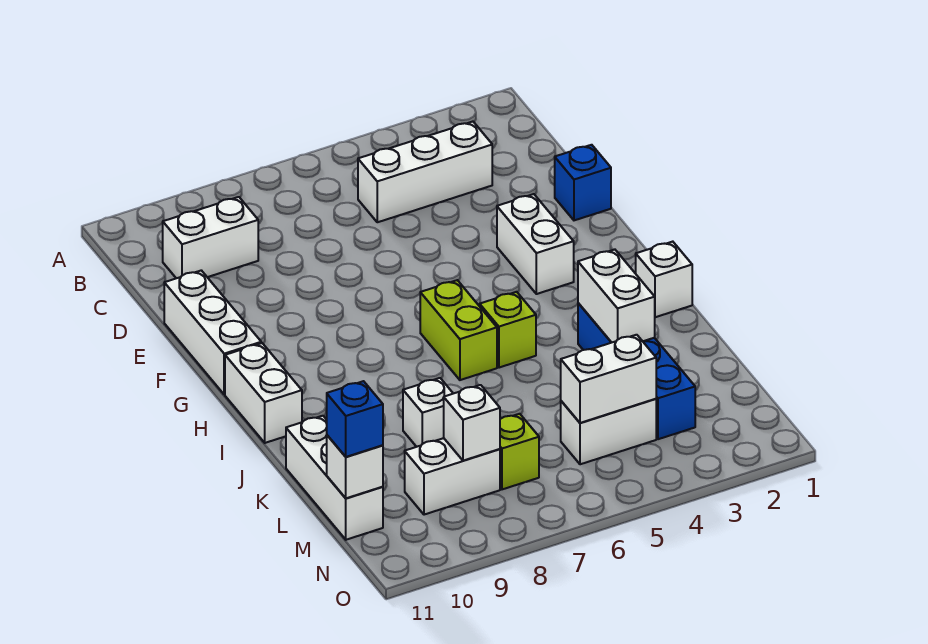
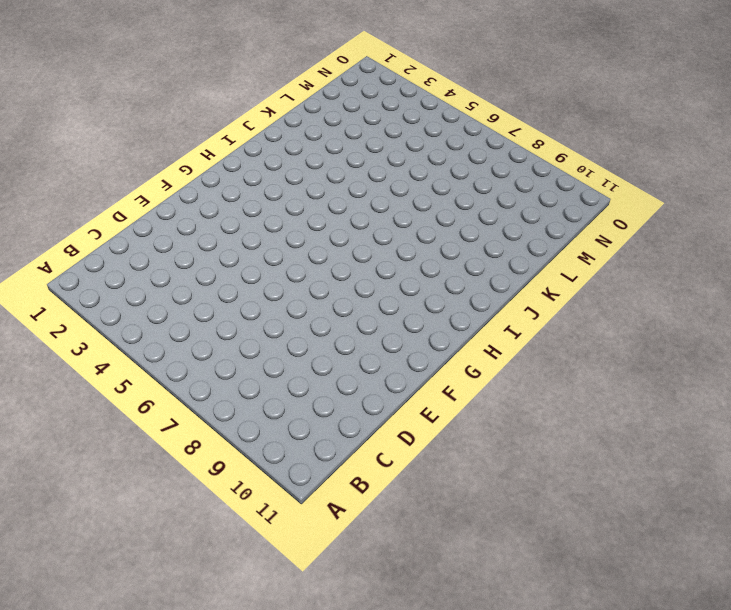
none -> white 1x3 brick [358,122,492,222]
none -> white 1x2 brick [163,197,258,278]
none -> blue 1x1 brick [555,145,611,220]

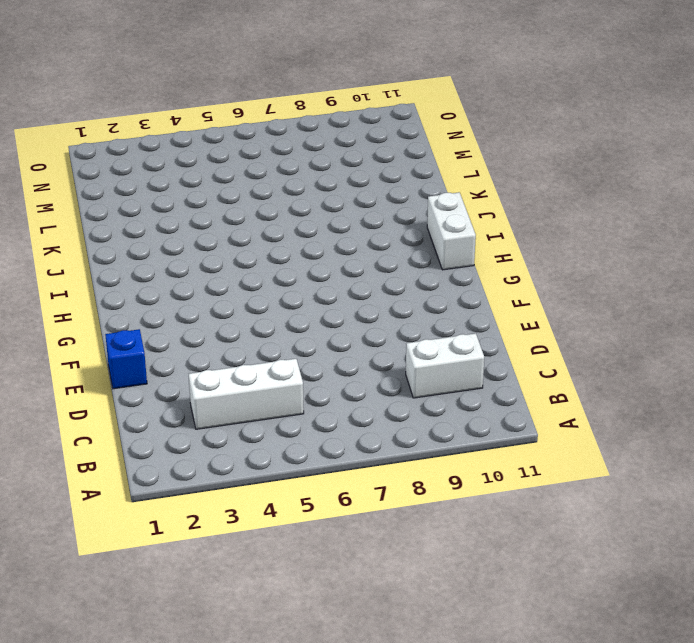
none -> white 1x3 brick [164,270,261,395]
none -> white 1x2 brick [497,194,574,294]
none -> lime 1x2 brick [420,280,497,380]

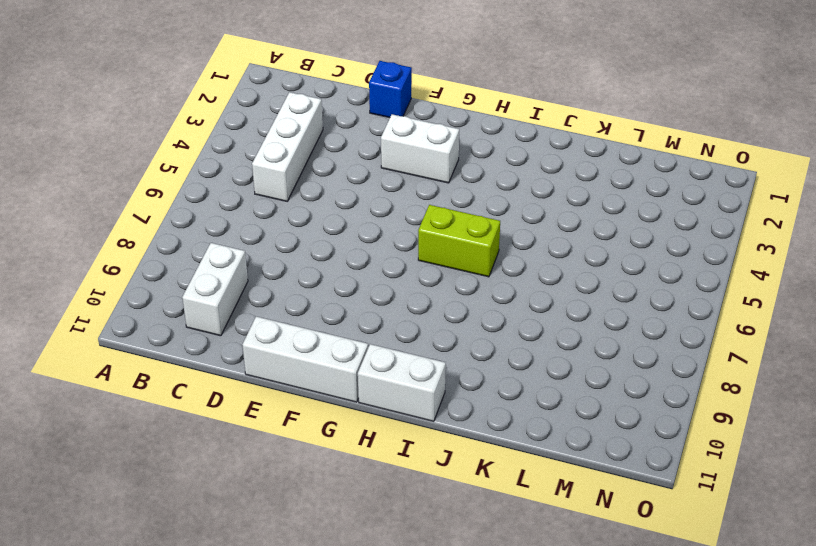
none -> white 1x1 brick [636,242,692,317]
none -> lime 1x1 brick [480,292,536,368]
none -> blue 1x4 brick [578,303,695,439]

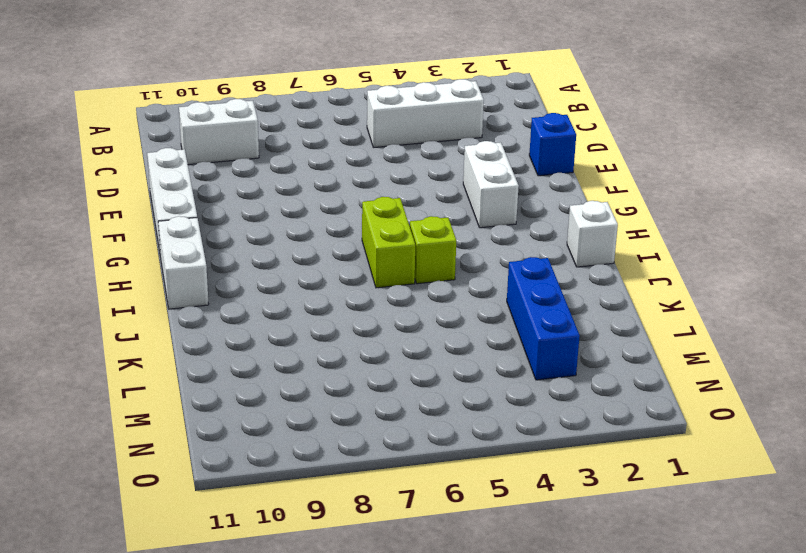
blue 1x3 brick [507,257,580,380] -> blue 1x4 brick [578,303,695,439]
none -> white 1x1 brick [403,378,453,447]
none -> white 1x3 brick [286,416,383,540]
none -> white 1x2 brick [561,399,656,464]

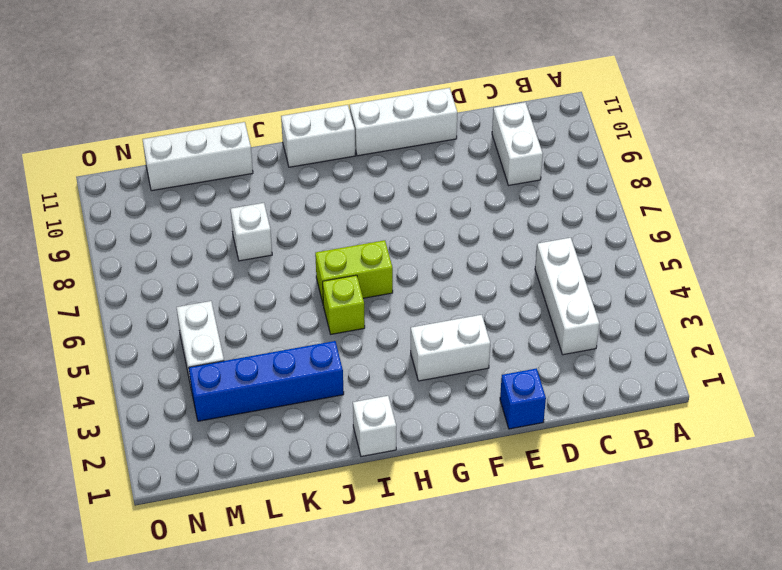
none -> lime 1x1 brick [500,414,539,489]
none -> white 1x2 brick [405,438,500,515]
none -> white 1x2 brick [578,250,655,343]

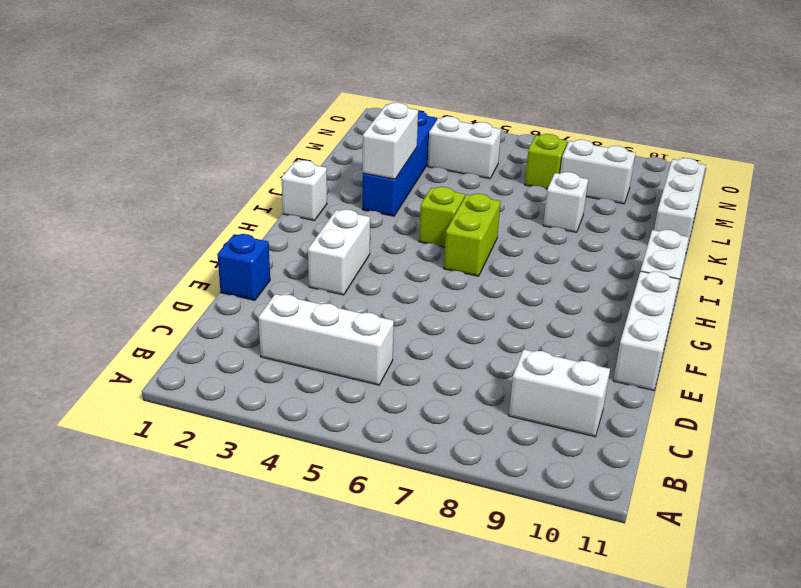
none -> white 1x2 brick [561,335,656,423]
none -> white 1x1 brick [444,385,500,461]
none -> white 1x1 brick [327,435,383,498]

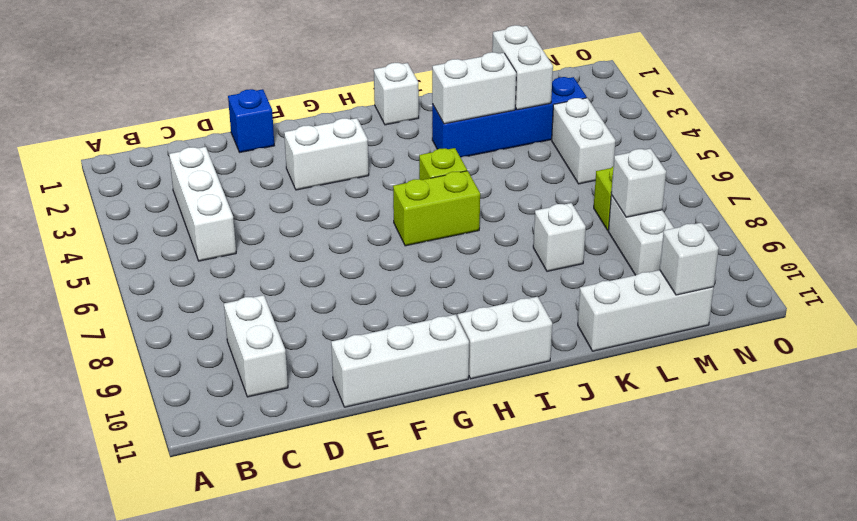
white 1x2 brick [492,25,553,110] -> white 1x2 brick moved to [561,335,656,423]
none -> blue 1x1 brick [327,381,383,457]

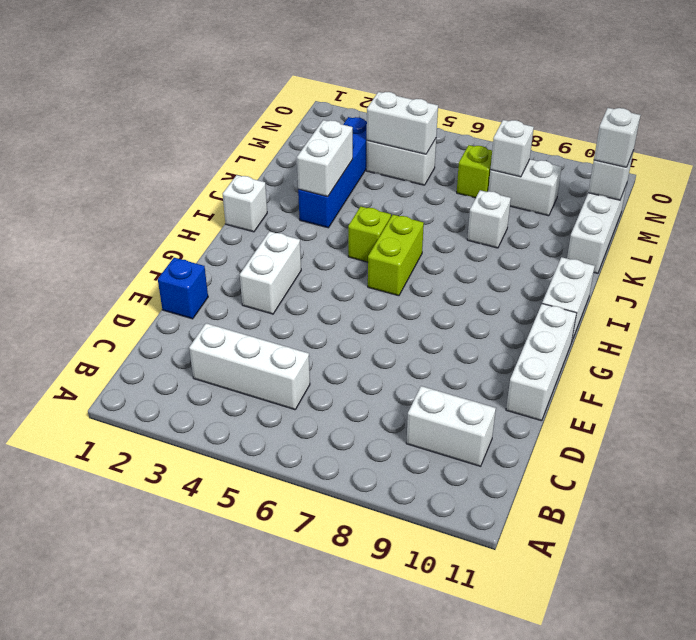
white 1x1 brick [594,108,640,167] -> blue 1x1 brick [327,381,383,457]

